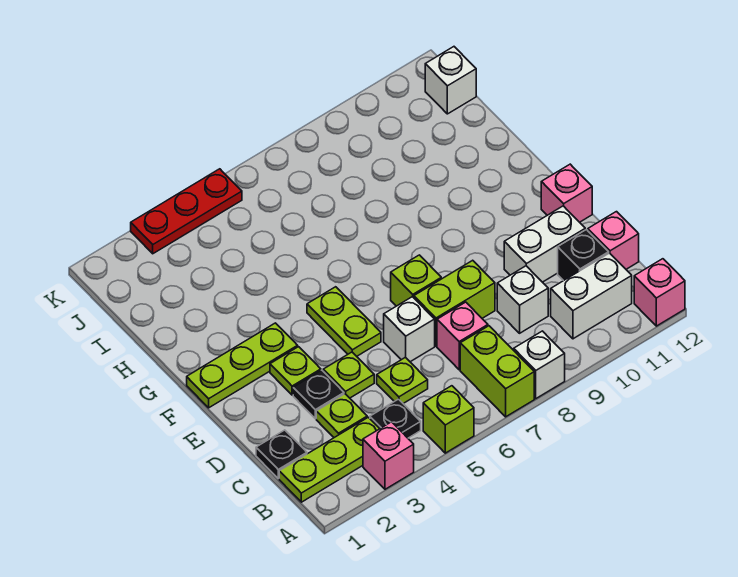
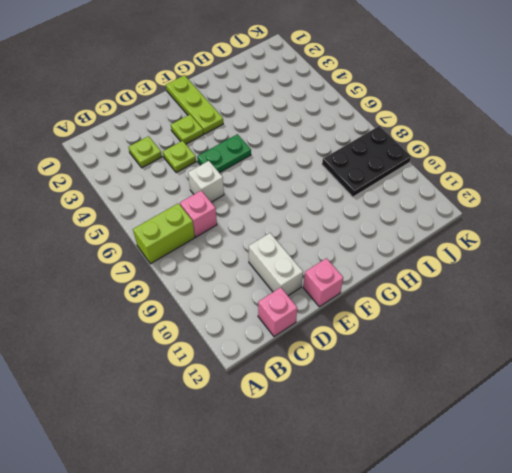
green 1x2 plate [197,134,251,173] -> lime 1x2 plate [307,287,381,356]
black 2x3 plate [322,126,411,197] -> none
none -> pink 1x1 brick [363,422,414,489]
none -> lime 1x1 brick [423,386,474,453]
none -> white 1x1 brick [514,331,565,399]

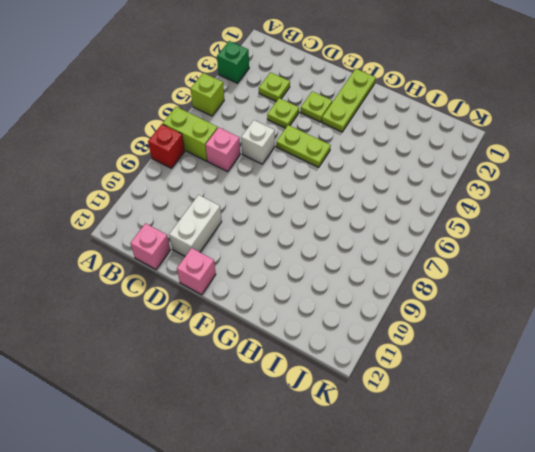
green 1x1 brick [217,41,249,83] -> pink 1x1 brick [363,422,414,489]
red 1x1 brick [148,124,185,168] -> white 1x1 brick [514,331,565,399]
none -> pink 1x1 brick [634,259,685,326]
none -> lime 1x3 plate [279,417,380,502]
none -> black 1x1 plate [370,399,421,438]

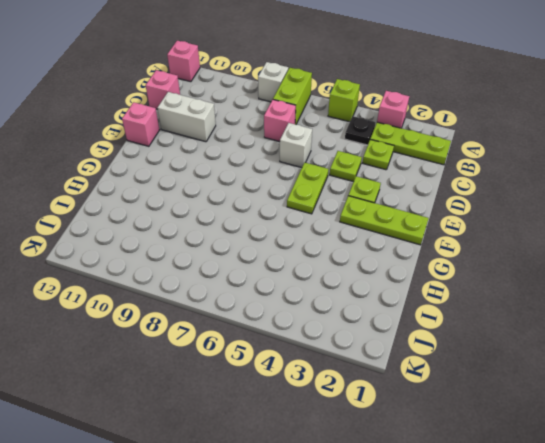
none -> white 1x2 brick [551,253,632,339]
none -> black 1x1 plate [256,430,307,478]
none -> lime 1x1 plate [377,357,428,403]

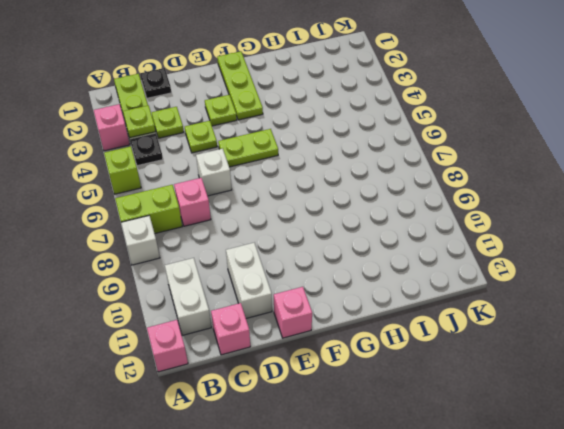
lime 1x1 plate [123,105,156,138] -> lime 1x1 plate moved to [377,357,428,403]
none -> white 1x1 brick [497,266,548,333]
none -> black 1x1 brick [558,230,609,281]
none -> black 1x1 plate [293,370,344,419]

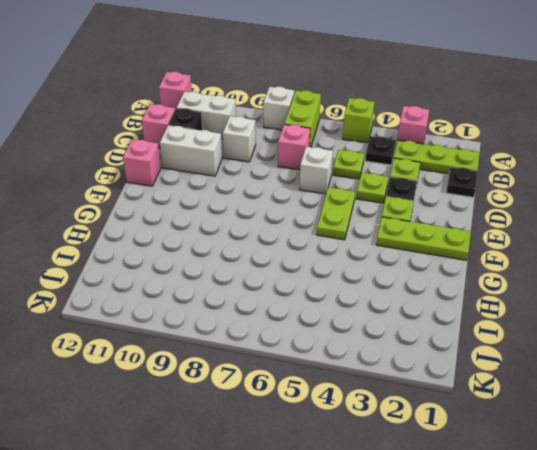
none -> lime 1x2 brick [414,260,495,346]
none -> lime 1x1 brick [391,255,441,306]
none -> white 1x1 brick [425,47,476,114]

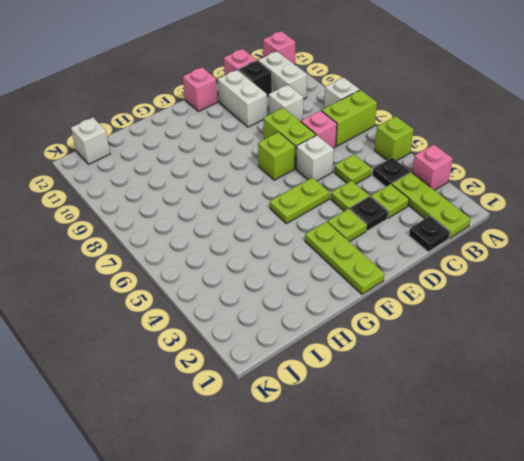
none -> red 1x3 plate [131,169,242,254]

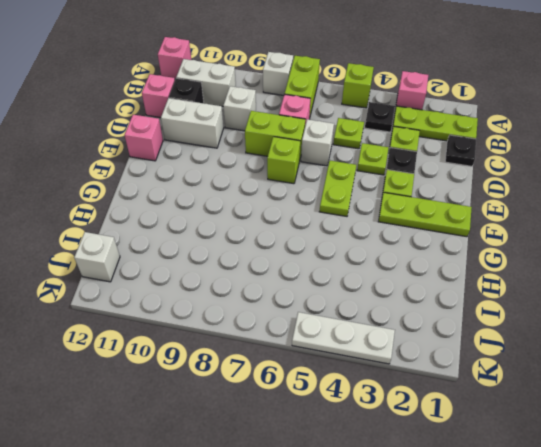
white 1x3 plate [292,312,395,364] -> red 1x3 plate [131,169,242,254]

